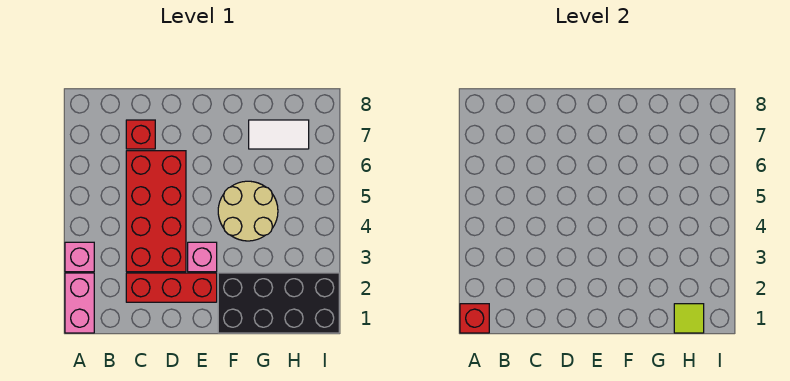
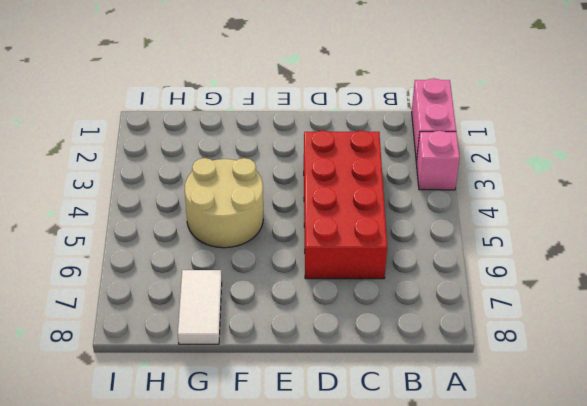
white 1x2 tile [178,270,222,344] -> white 1x2 tile turned to [249,120,309,149]
none -> red 1x3 brick [126,273,217,302]
none -> red 1x1 brick [126,120,155,149]

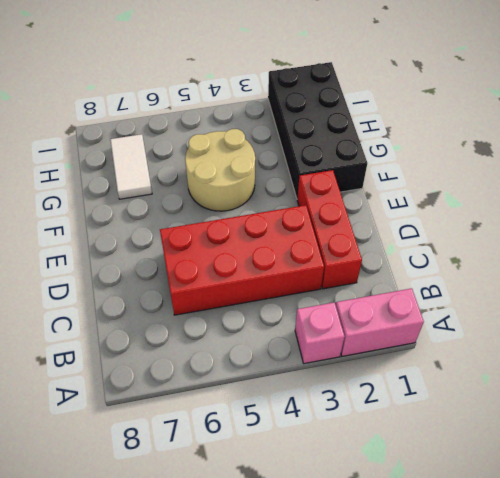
none -> red 1x1 brick [126,120,155,149]
none -> pink 1x1 brick [188,242,217,272]

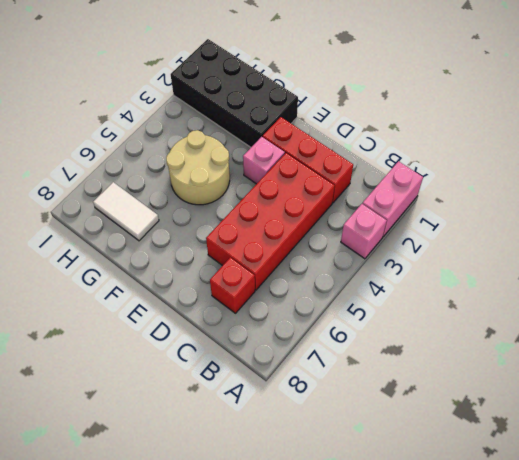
none -> red 1x1 brick [460,304,489,333]
none -> lime 1x1 tile [674,304,704,333]

